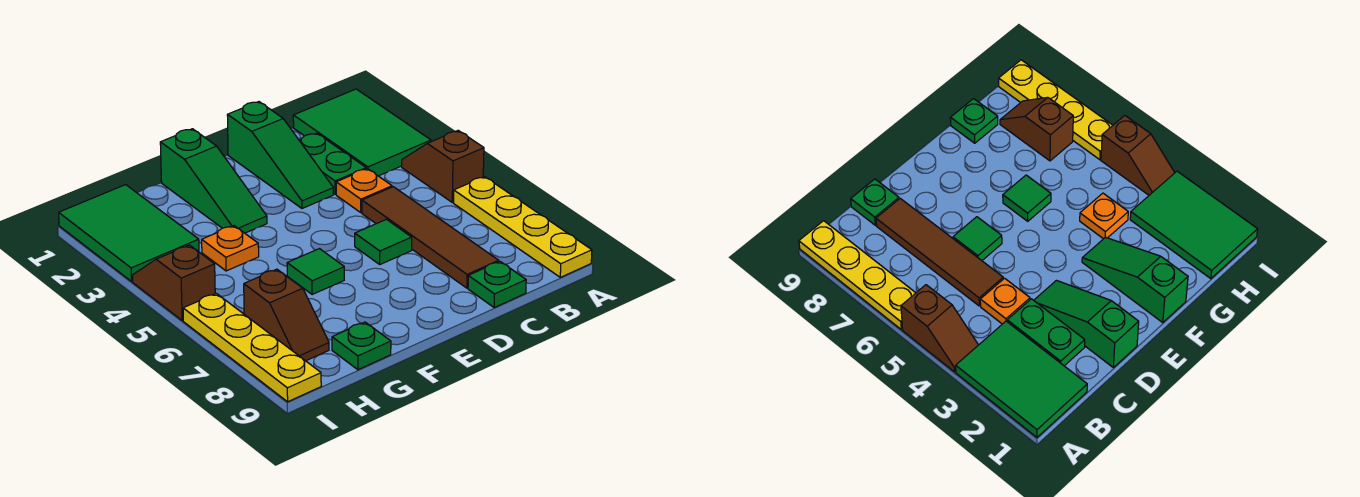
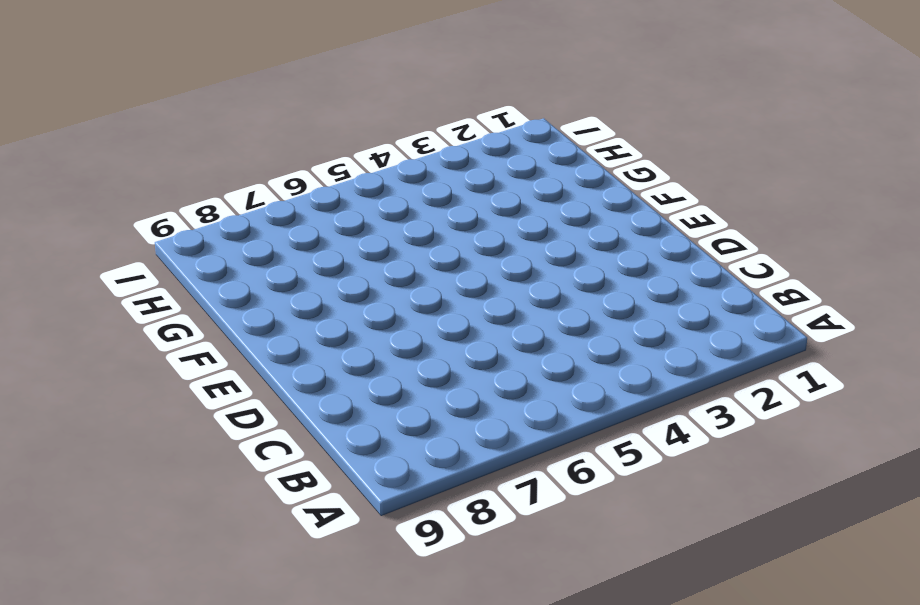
none -> green 2x3 tile [293,89,431,176]
none -> brown 1x2 slope [402,130,484,202]
none -> yellow 1x4 plate [454,177,592,277]

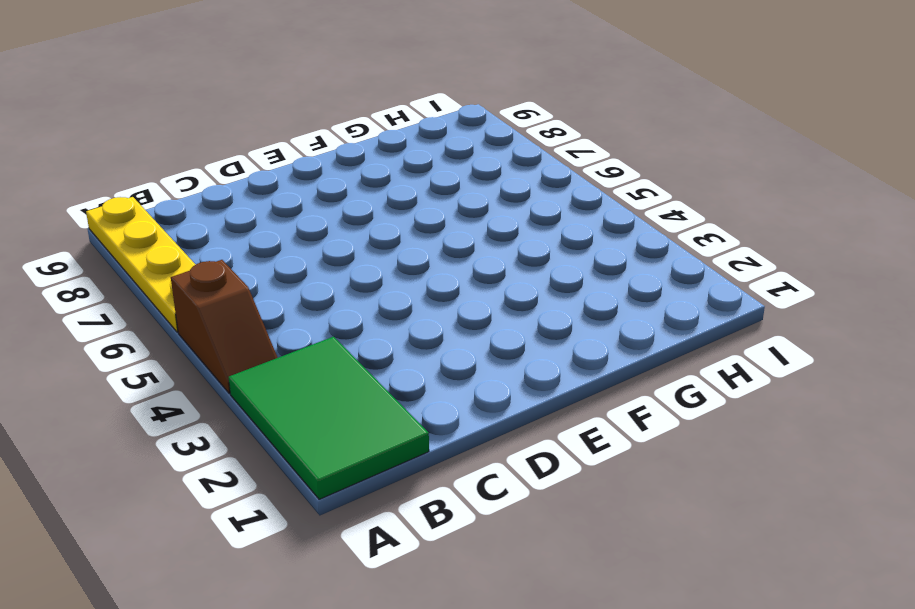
none -> green 1x2 plate [299,133,366,194]
none -> orange 1x1 plate [336,169,392,212]
none -> brown 1x4 tile [362,187,499,288]

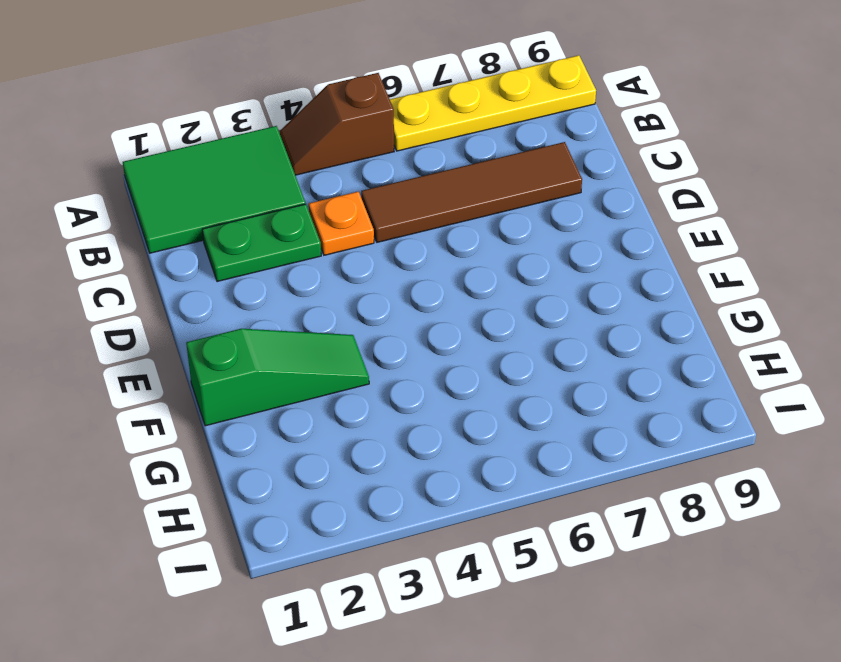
none -> green 1x1 plate [468,261,526,307]
none -> green 1x3 slope [227,102,333,208]
none -> green 1x1 tile [355,219,412,264]

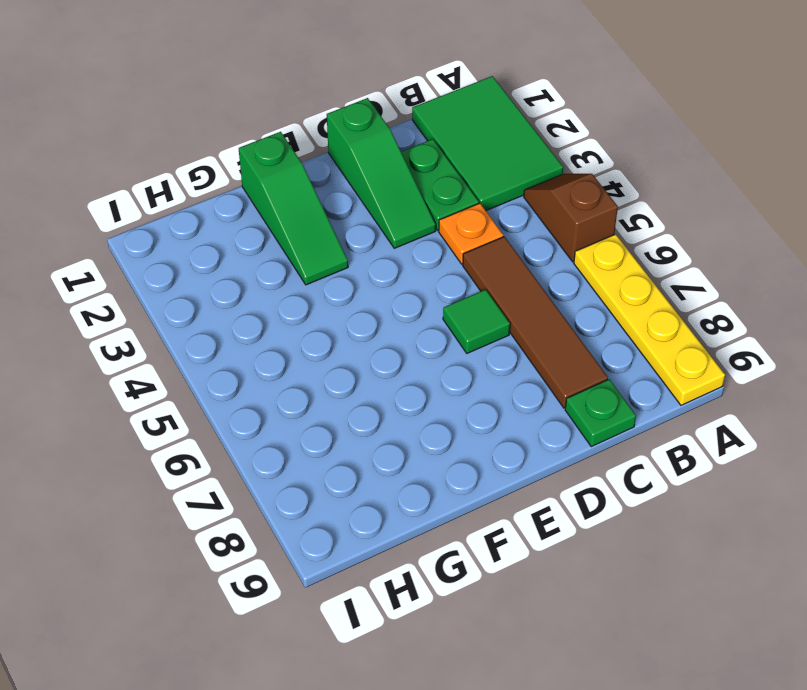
none -> green 1x1 tile [287,249,344,295]
none -> orange 1x1 plate [202,226,259,271]
none -> green 1x1 plate [332,322,391,370]

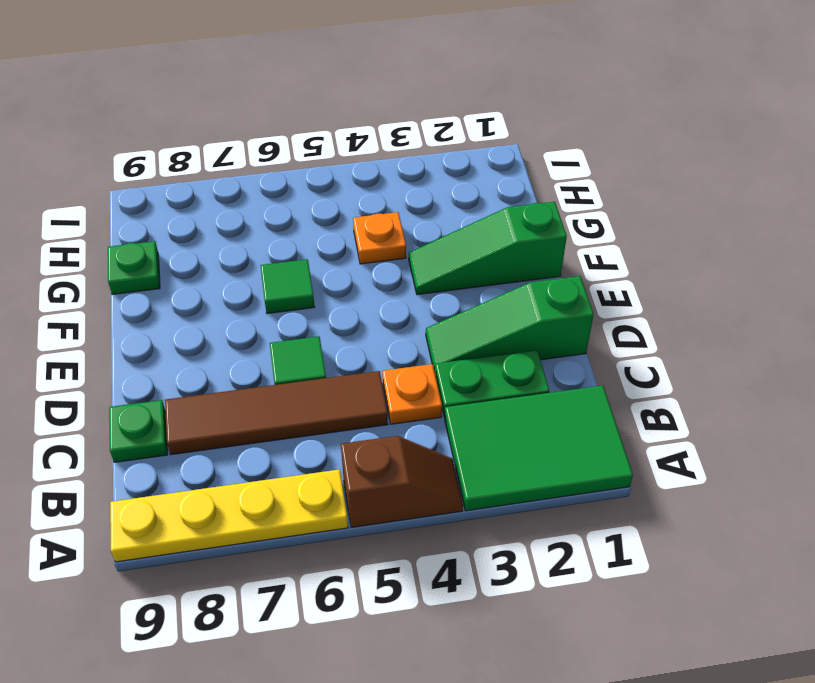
none -> green 2x3 tile [59,185,199,281]
none -> brown 1x2 slope [244,269,329,361]
none -> brown 1x2 slope [133,245,215,321]

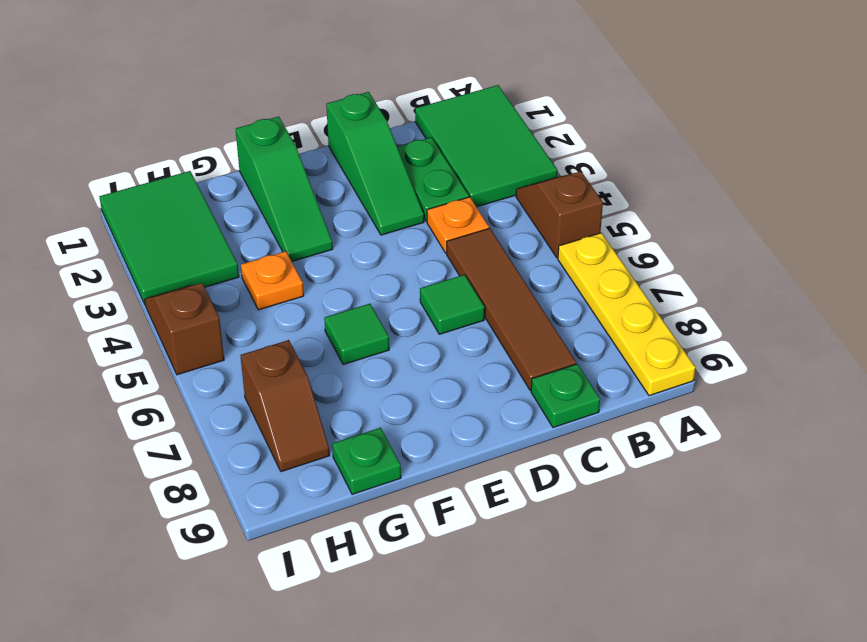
none -> yellow 1x4 plate [183,294,321,402]

